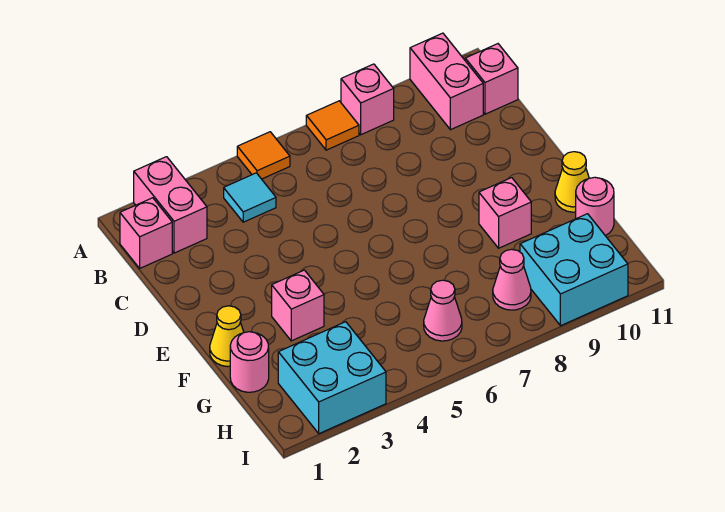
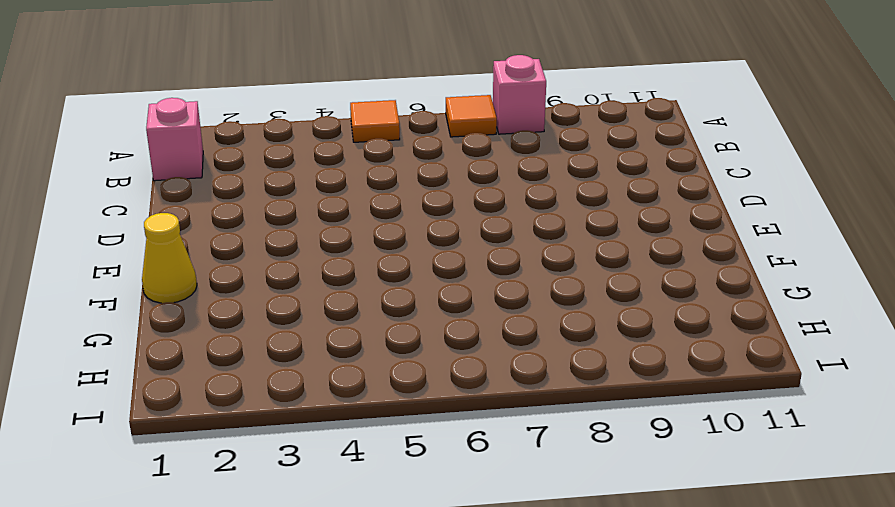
none -> pink 1x2 brick [134,157,207,253]
none -> pink 1x2 brick [410,33,483,130]
none -> cyan 1x1 tile [224,173,276,222]

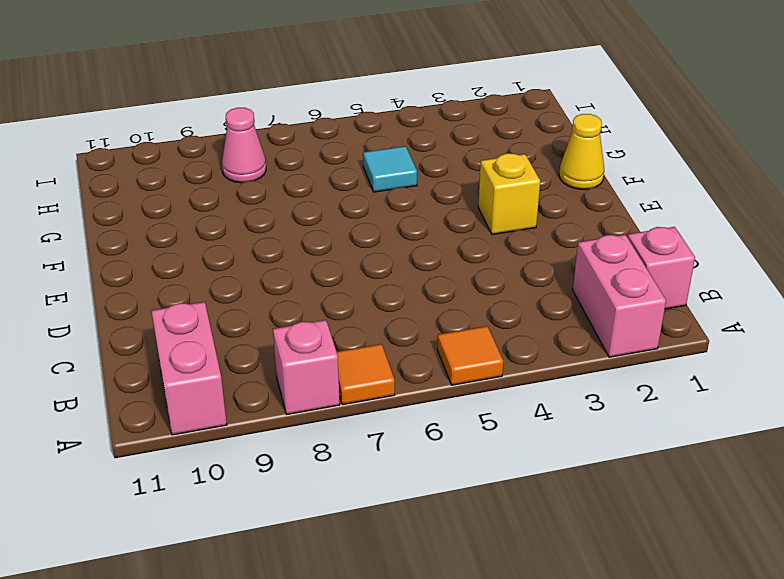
yellow 1x1 brick [478,153,540,234] -> none
cyan 1x1 tile [363,146,417,192] -> cyan 1x1 tile moved to [224,173,276,222]
none -> pink 1x1 brick [465,44,518,114]
none -> pink 1x1 brick [272,270,324,341]
none -> pink 1x1 brick [479,178,531,248]

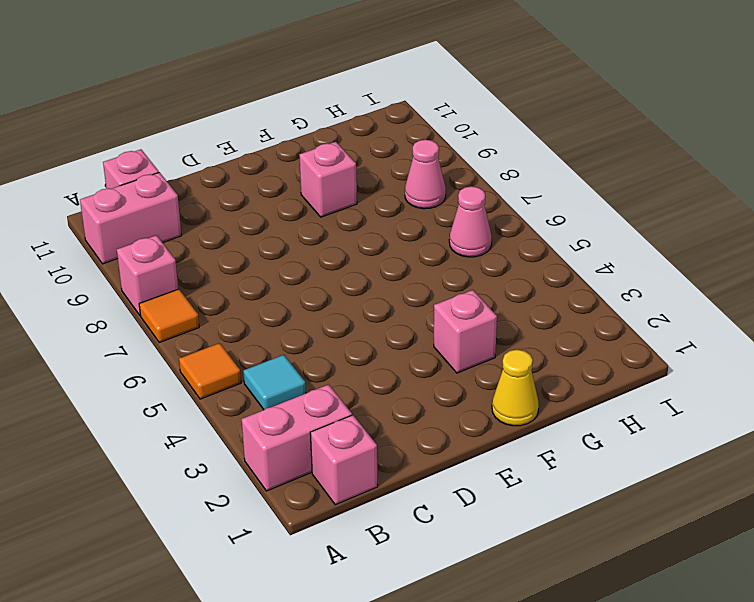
none -> yellow 1x1 cone [555,152,589,212]
none -> pink 1x1 round brick [230,332,269,392]
none -> pink 1x1 round brick [576,177,614,236]

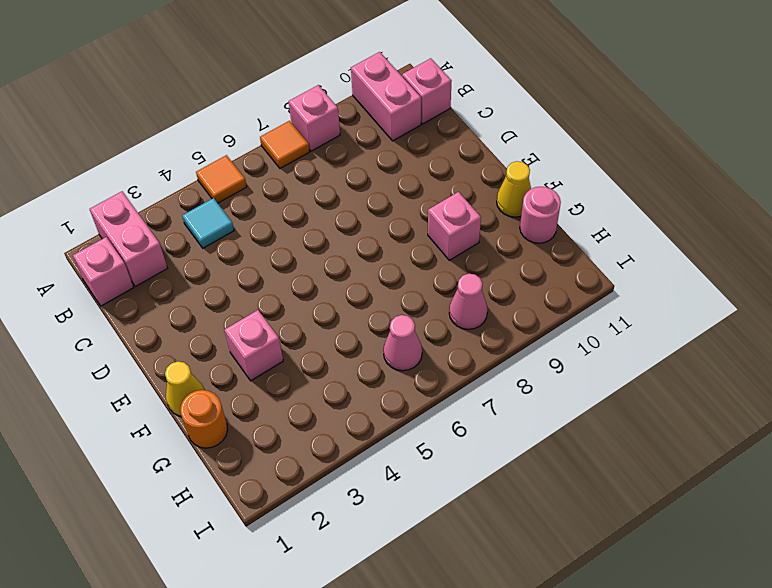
orange 1x1 round brick [180,390,228,448] -> pink 1x1 round brick [230,332,269,392]
none -> cyan 2x2 brick [278,322,386,434]
none -> cyan 2x2 brick [520,214,628,326]

